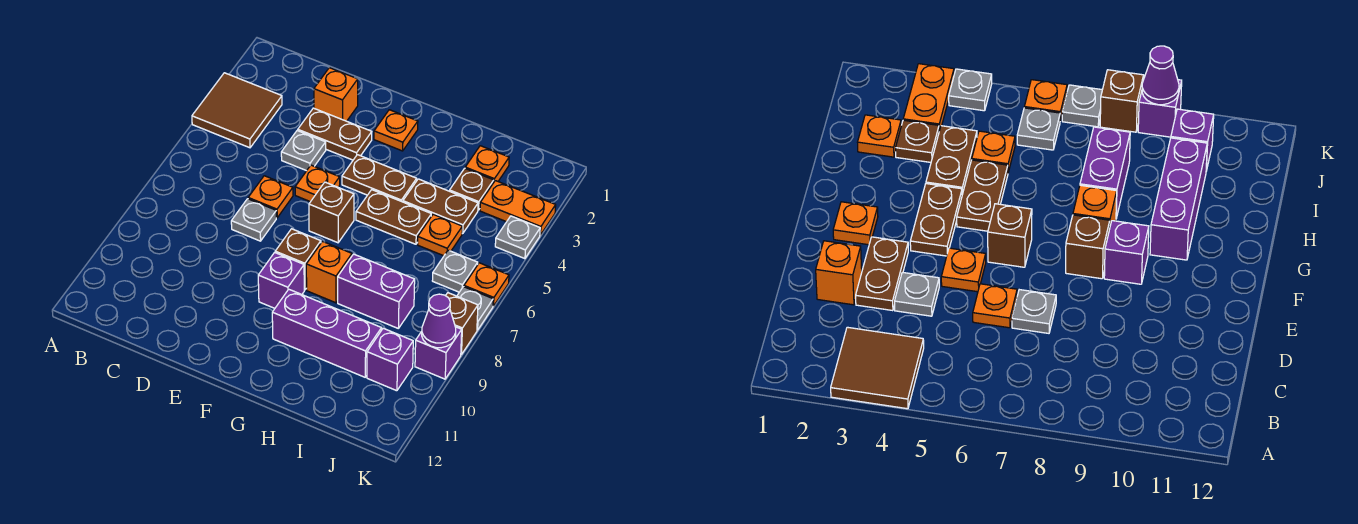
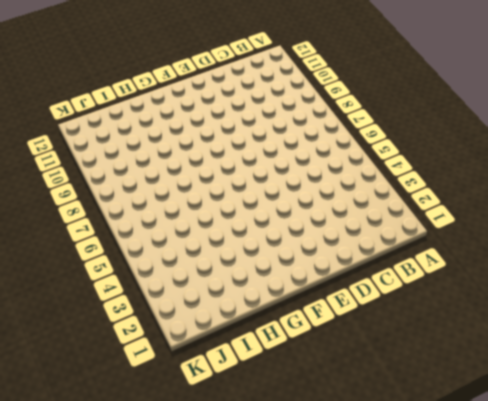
none -> brown 2x2 tile [192,73,282,148]
none -> orange 1x1 brick [314,68,358,121]
none -> brown 1x2 plate [298,108,372,160]

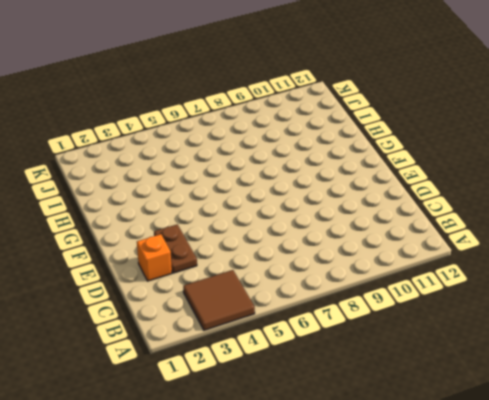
none -> grey 1x1 plate [281,130,326,171]
none -> orange 1x1 plate [248,176,293,218]
none -> grey 1x1 plate [231,199,276,241]

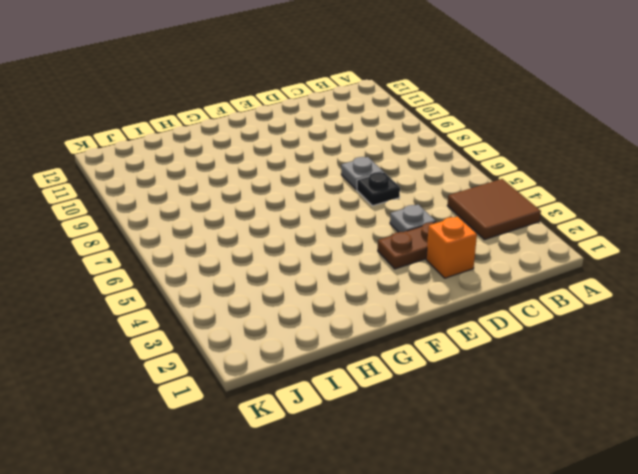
black 1x1 plate [357,172,400,206] -> orange 1x1 plate [248,176,293,218]
none -> orange 1x1 plate [295,165,340,202]
none -> orange 1x1 plate [374,110,418,151]
none -> brown 1x2 plate [342,155,417,202]

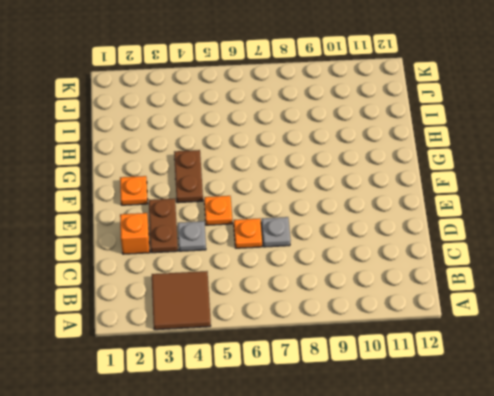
none -> brown 1x1 brick [309,182,354,243]
none -> brown 1x1 brick [275,229,321,290]
none -> purple 1x1 brick [258,252,304,308]

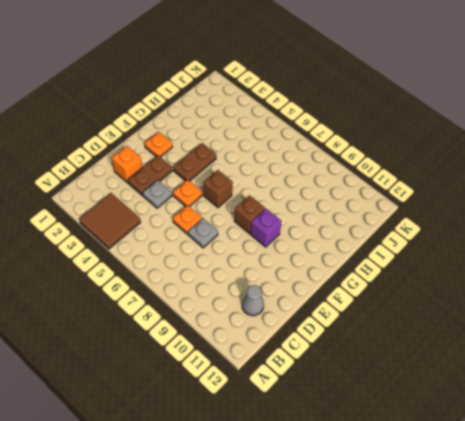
grey 1x1 cone [242,285,264,316] -> none
none -> brown 1x2 plate [356,190,431,244]
none -> orange 1x1 brick [306,242,352,303]
none -> purple 1x3 brick [272,289,382,377]

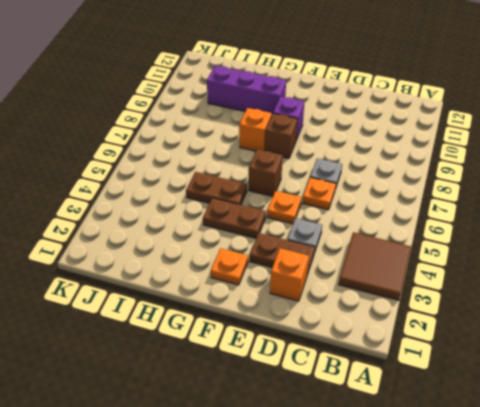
none -> brown 1x2 plate [403,179,478,234]
none -> purple 1x2 brick [338,254,415,328]
none -> orange 1x1 plate [465,146,509,181]

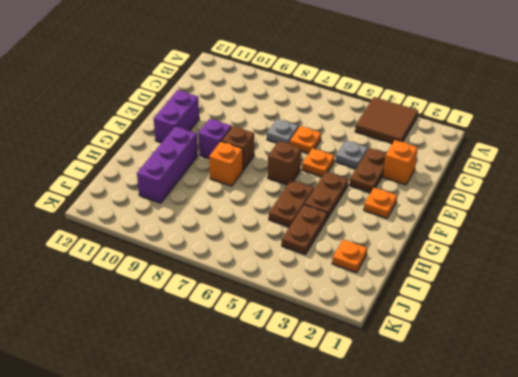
purple 1x2 brick [154,90,199,143] -> purple 1x2 brick moved to [338,254,415,328]
none -> brown 1x1 plate [450,168,494,210]
none -> orange 1x1 plate [418,214,462,256]
none -> orange 1x2 plate [480,181,556,235]

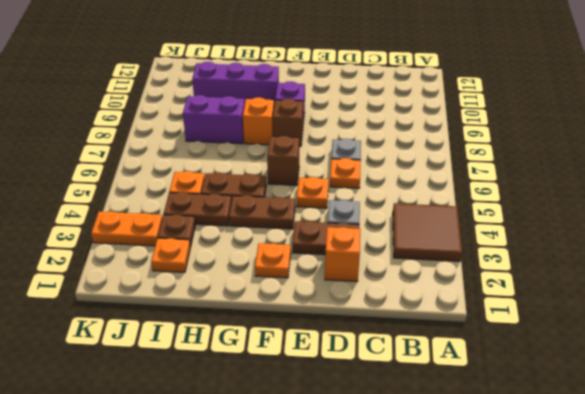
none -> grey 1x1 plate [432,250,478,292]
none -> purple 1x1 brick [367,328,413,391]
none -> grey 1x1 plate [495,216,540,259]

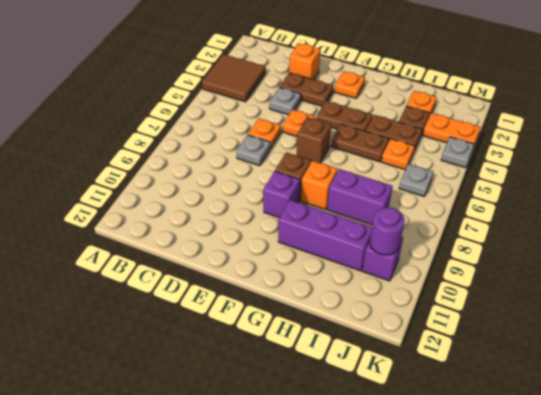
purple 1x1 round brick [370,207,405,255] -> none
none -> orange 1x1 plate [464,263,509,306]
none -> grey 1x1 plate [457,287,493,330]
none -> brown 1x1 brick [446,293,478,355]

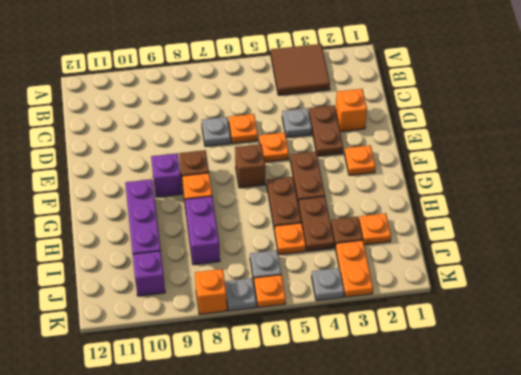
orange 1x1 brick [195,269,227,314] -> brown 1x1 brick [446,293,478,355]
none -> purple 1x1 brick [415,327,462,379]
none -> purple 1x1 cone [422,294,456,348]

